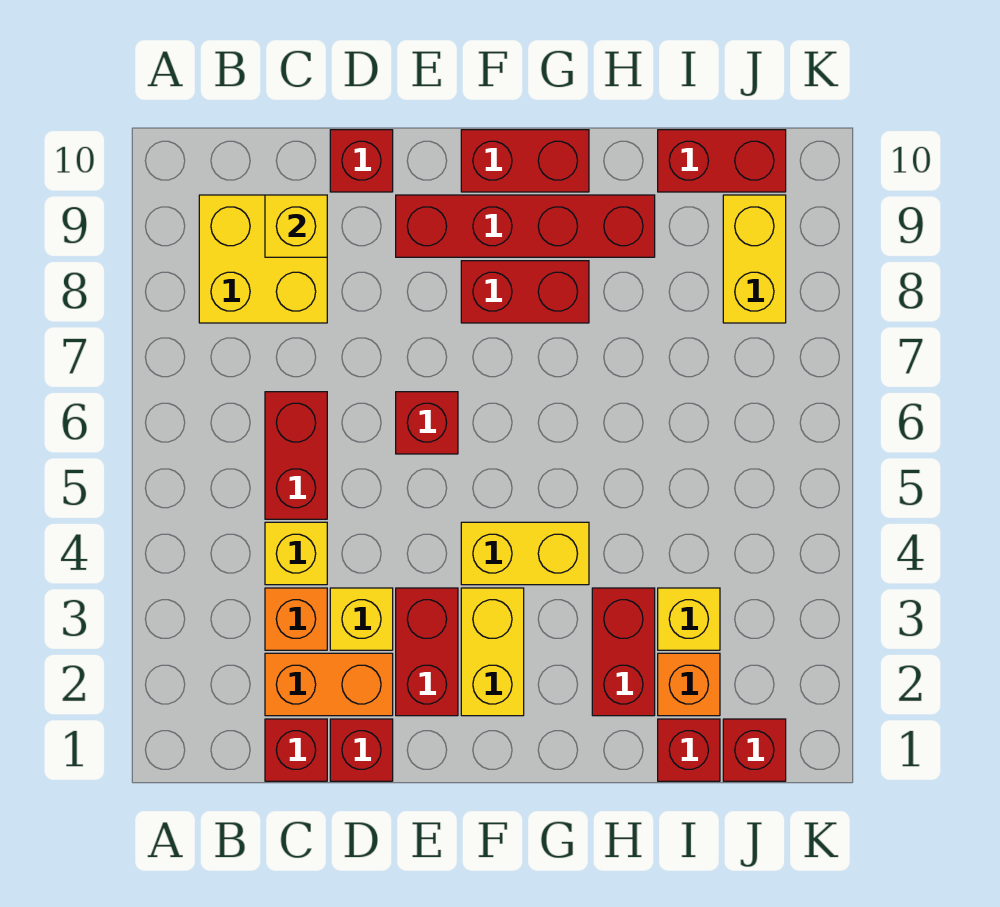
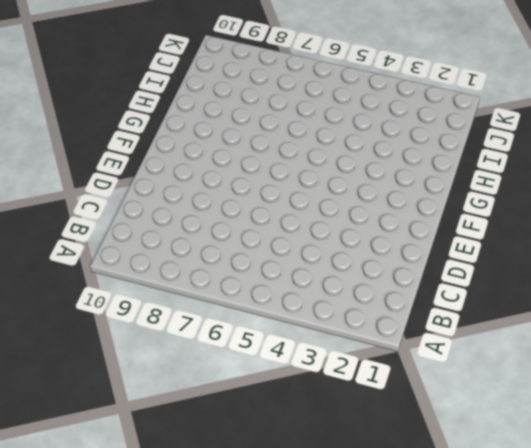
none -> yellow 2x2 brick [199,195,327,323]
none -> red 1x1 brick [265,719,327,781]
none -> orange 1x2 brick [265,653,393,716]

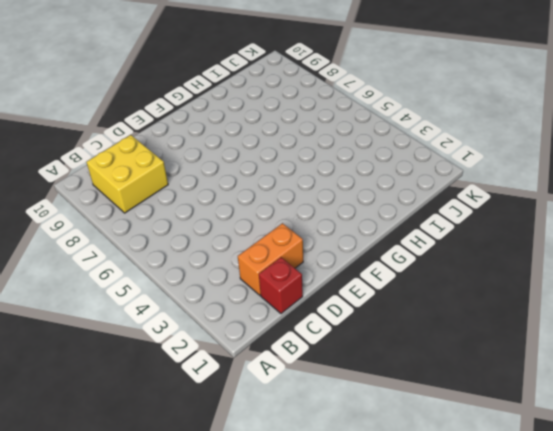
none -> orange 1x1 brick [265,588,327,650]
none -> yellow 1x1 brick [265,522,327,585]
none -> red 1x2 brick [265,392,327,519]

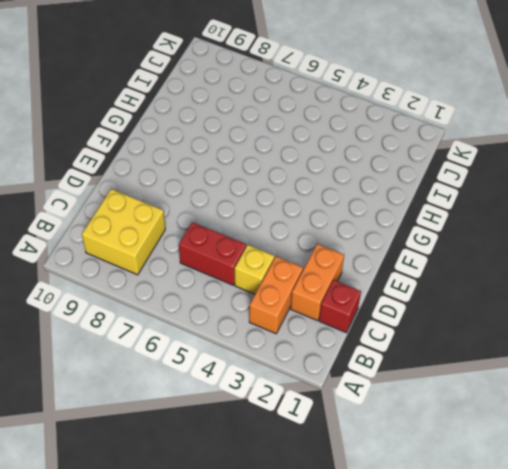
orange 1x2 brick [249,256,303,334] -> orange 1x1 brick [265,588,327,650]
none -> red 1x1 brick [330,719,393,781]
none -> yellow 1x1 brick [330,588,393,650]
none -> red 1x1 brick [330,130,393,192]

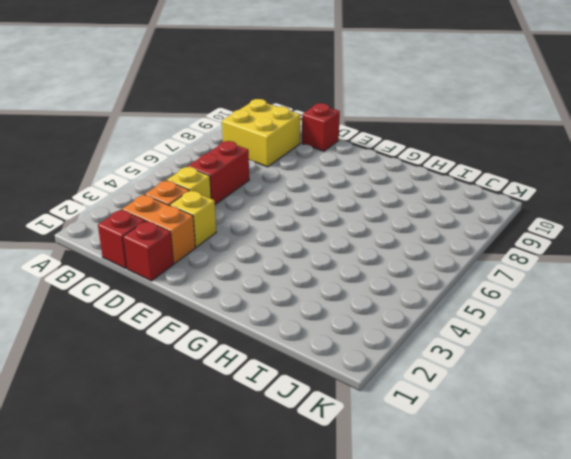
none -> red 1x2 brick [396,588,458,716]
none -> red 1x1 brick [396,392,458,454]
none -> red 1x4 brick [396,195,655,257]

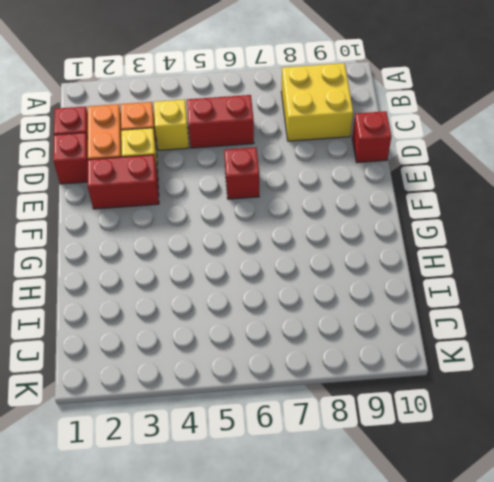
none -> red 1x4 brick [396,195,655,257]
none -> yellow 1x2 brick [461,588,524,716]
none -> yellow 1x2 brick [461,522,589,585]

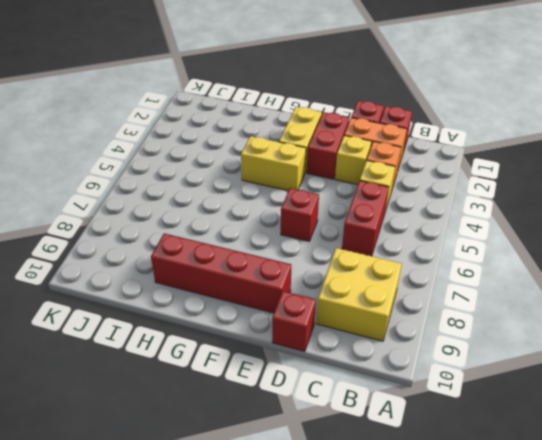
none -> red 1x2 brick [461,261,589,323]
none -> red 1x2 brick [461,130,589,192]
none -> red 1x2 brick [592,588,655,716]

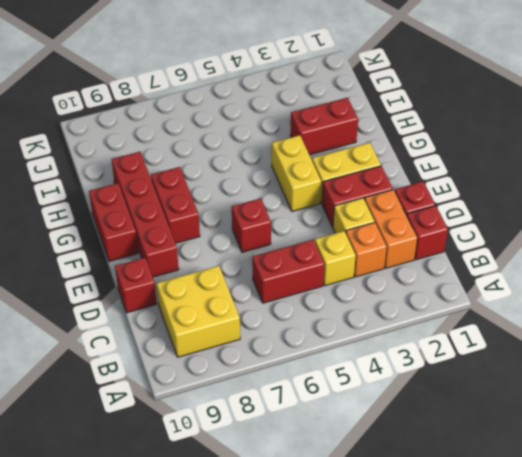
none -> red 1x1 brick [658,719,720,781]
none -> orange 1x1 brick [658,653,720,716]
none -> yellow 1x1 brick [658,588,720,650]

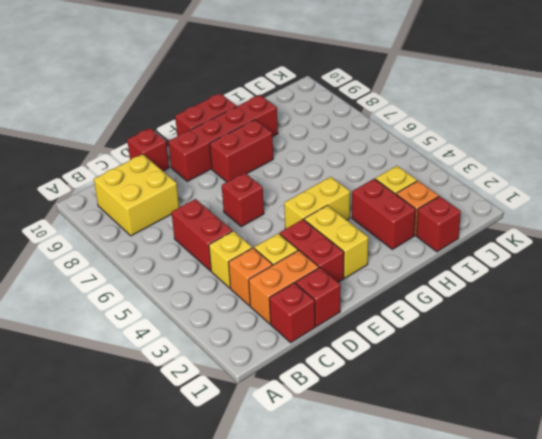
none -> red 1x2 brick [658,130,786,192]
none -> red 1x1 brick [723,719,786,781]
none -> yellow 1x2 brick [723,195,786,323]

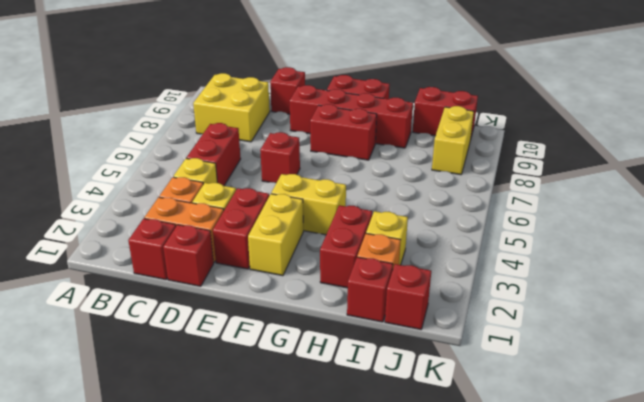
none -> yellow 1x1 brick [265,195,327,257]

